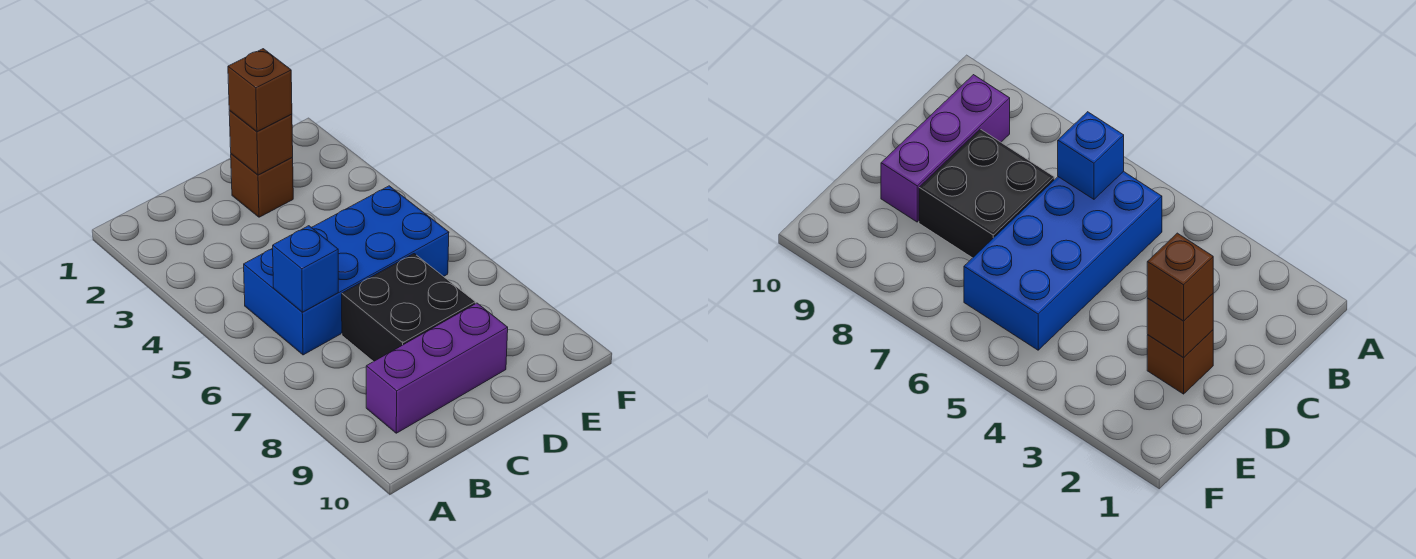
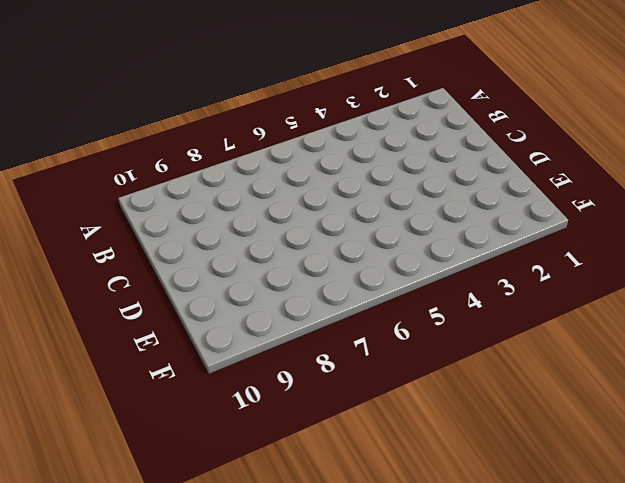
none -> blue 2x4 brick [244,186,449,355]
none -> purple 1x3 brick [366,303,508,433]

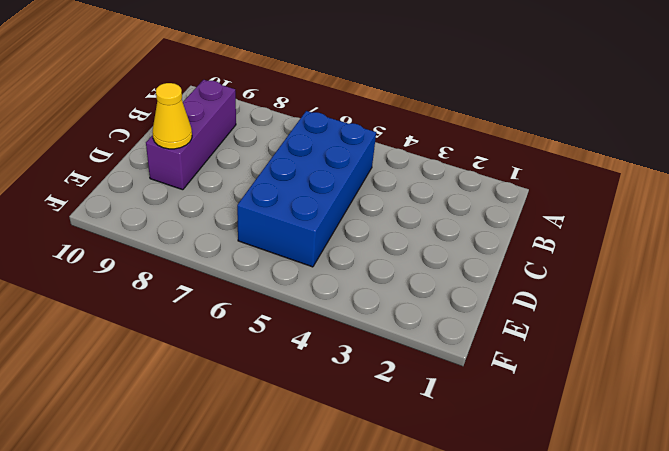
yellow 1x1 cone [152,83,192,149] -> none
none -> black 2x2 brick [342,254,475,362]
none -> brown 1x1 brick [231,154,293,217]

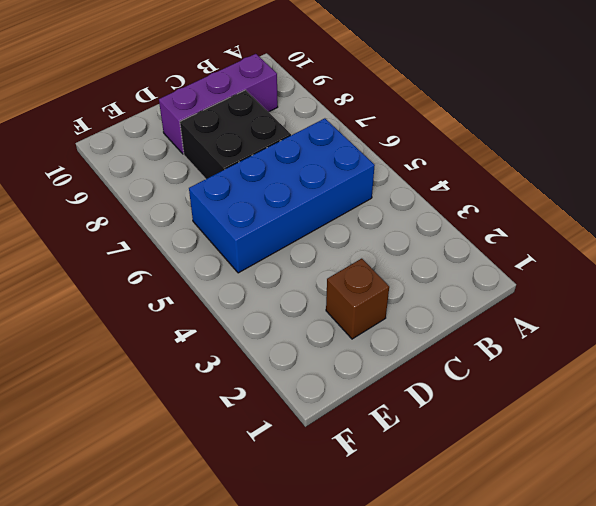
none -> blue 1x1 brick [273,226,338,312]
none -> brown 1x1 brick [229,111,293,175]

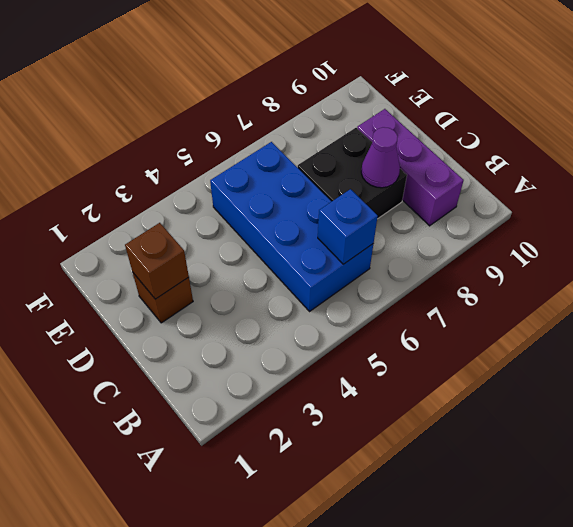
purple 1x1 cone [361,127,400,188] -> none
none -> brown 1x1 brick [228,49,292,132]

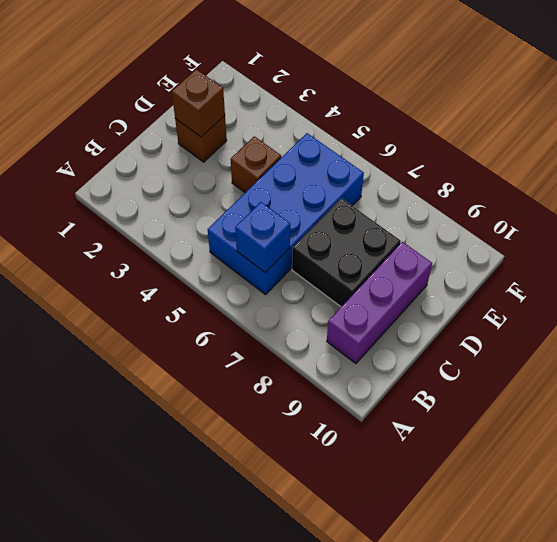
brown 1x1 brick [231,136,281,192] -> brown 1x1 brick moved to [228,49,292,132]

